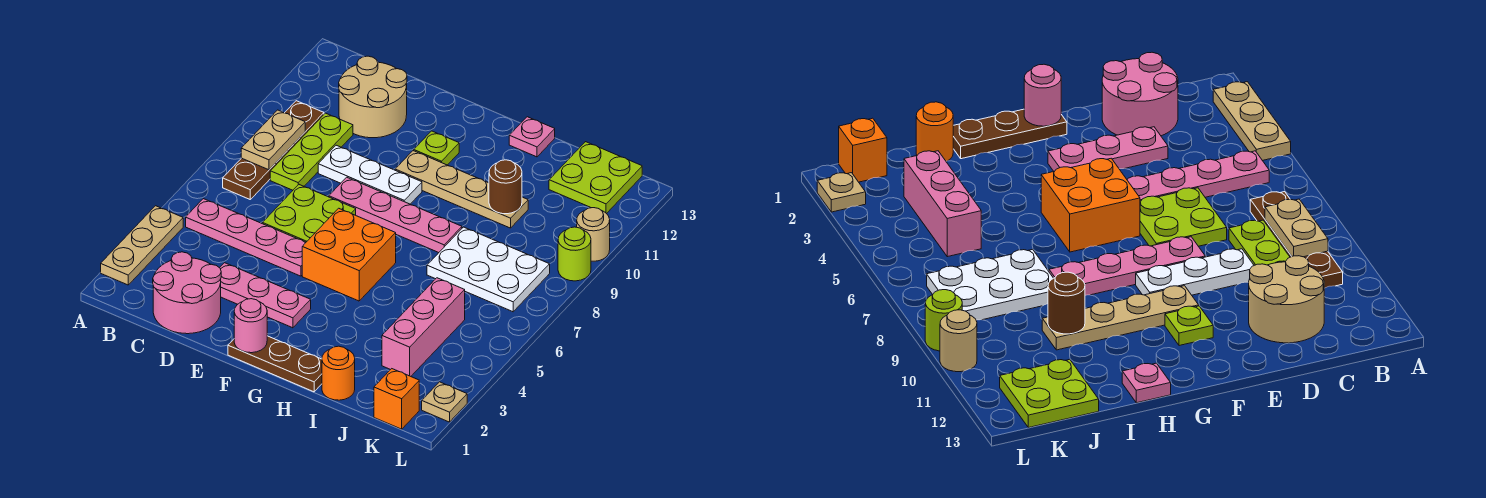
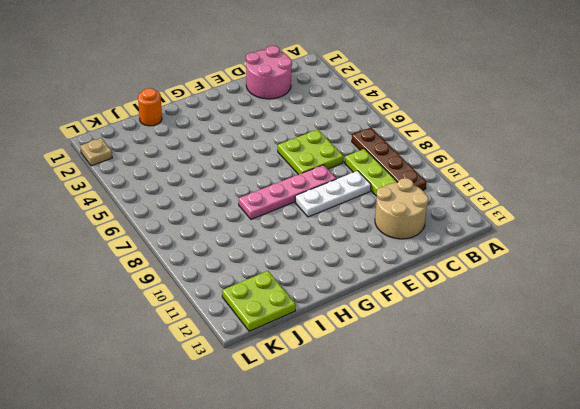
none -> tan 1x3 plate [101,206,183,285]
none -> pink 1x4 plate [186,199,306,276]
none -> pink 1x3 plate [220,263,311,328]

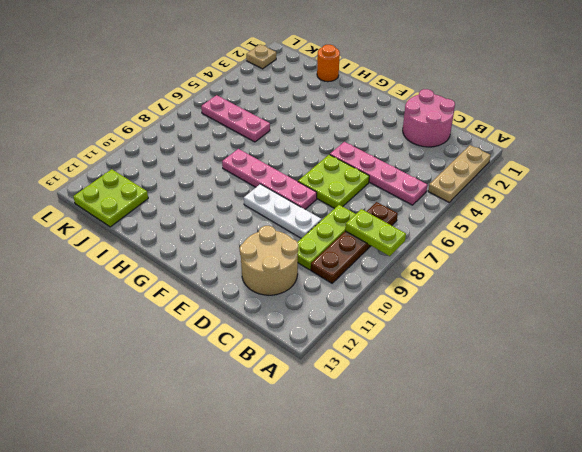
lime 1x2 plate [345,209,406,256] -> tan 1x2 plate [241,110,305,170]
pink 1x3 plate [201,95,270,142] -> pink 1x3 plate moved to [220,263,311,328]
none -> brown 1x3 plate [228,336,322,392]
none -> orange 2x2 brick [302,208,396,301]
none -> tan 1x4 plate [395,151,528,228]

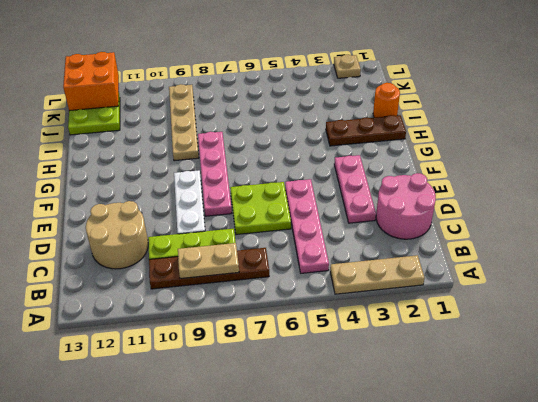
brown 1x3 plate [326,115,406,146] -> brown 1x3 plate turned to [228,336,322,392]
tan 1x4 plate [169,84,199,161] -> tan 1x4 plate moved to [395,151,528,228]
orange 2x2 brick [63,52,119,111] -> orange 2x2 brick moved to [302,208,396,301]
none -> lime 1x1 plate [414,131,459,165]
none -> pink 1x1 plate [509,117,555,157]
none -> white 2x3 plate [427,227,550,312]

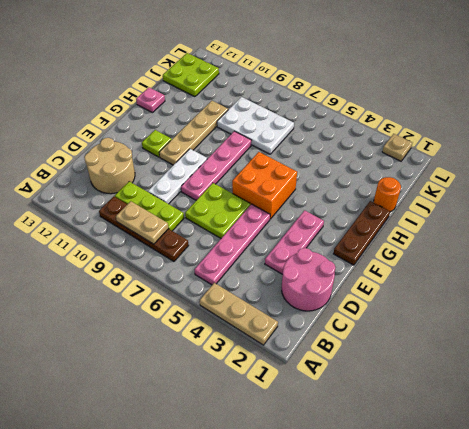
white 2x3 plate [217,97,294,154] -> white 2x3 plate turned to [427,227,550,312]
none -> pink 1x3 brick [382,278,465,376]
none -> orange 1x1 brick [374,369,419,429]
none -> lime 1x1 round brick [558,227,591,281]

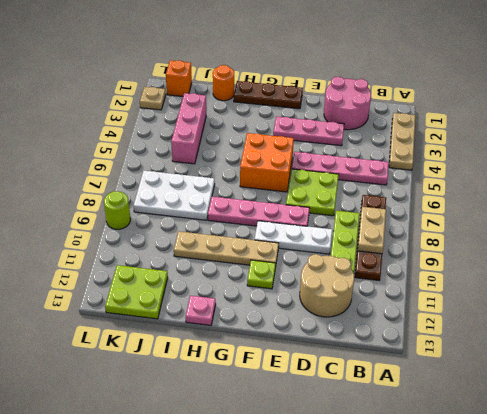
none -> tan 1x1 round brick [577,208,610,261]
none -> pink 1x1 round brick [234,299,267,353]
none -> brown 1x1 round brick [489,160,522,214]

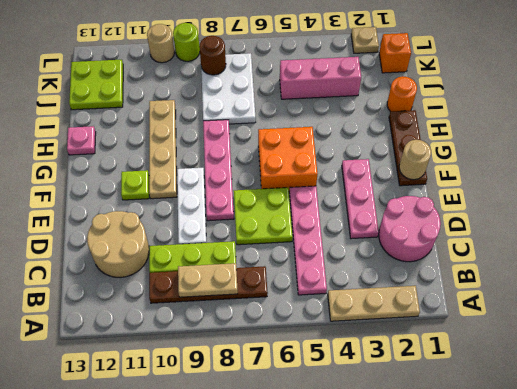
tan 1x1 round brick [399,140,431,180] -> pink 1x1 round brick [234,299,267,353]
brown 1x1 round brick [199,36,226,75] -> brown 1x1 round brick moved to [489,160,522,214]

